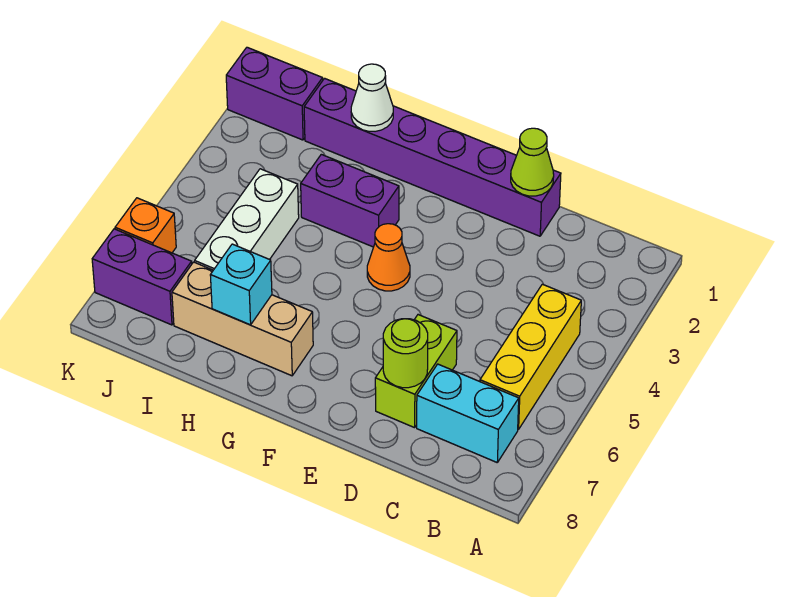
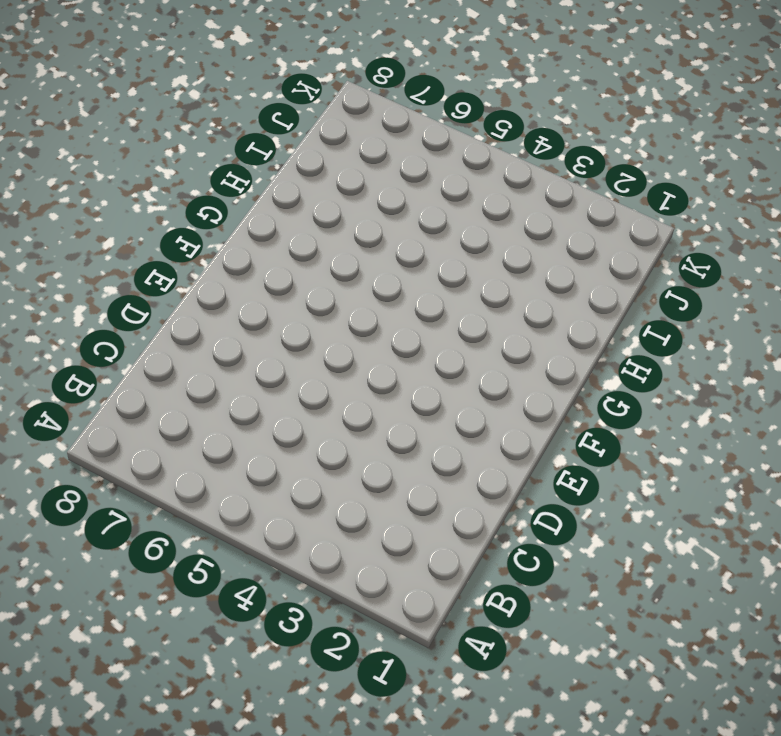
none -> yellow 1x3 brick [480,284,581,429]
none -> cyan 1x2 brick [417,364,519,462]
none -> purple 1x6 brick [304,78,561,236]

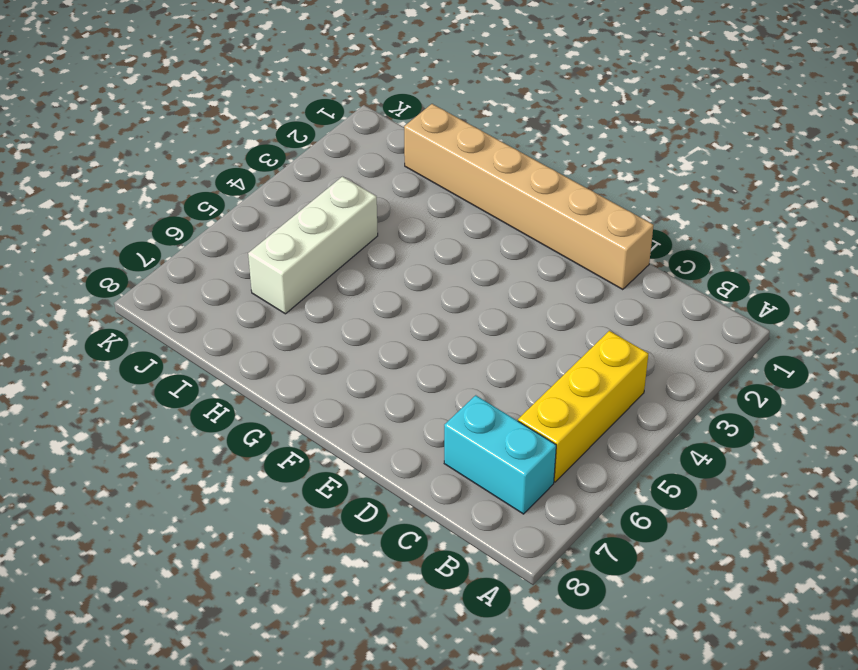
tan 1x6 brick [404,104,654,290] -> purple 1x6 brick [304,78,561,236]
none -> lime 1x2 brick [375,315,457,428]
none -> orange 1x1 cone [367,224,410,291]
none -> purple 1x2 brick [301,154,399,247]

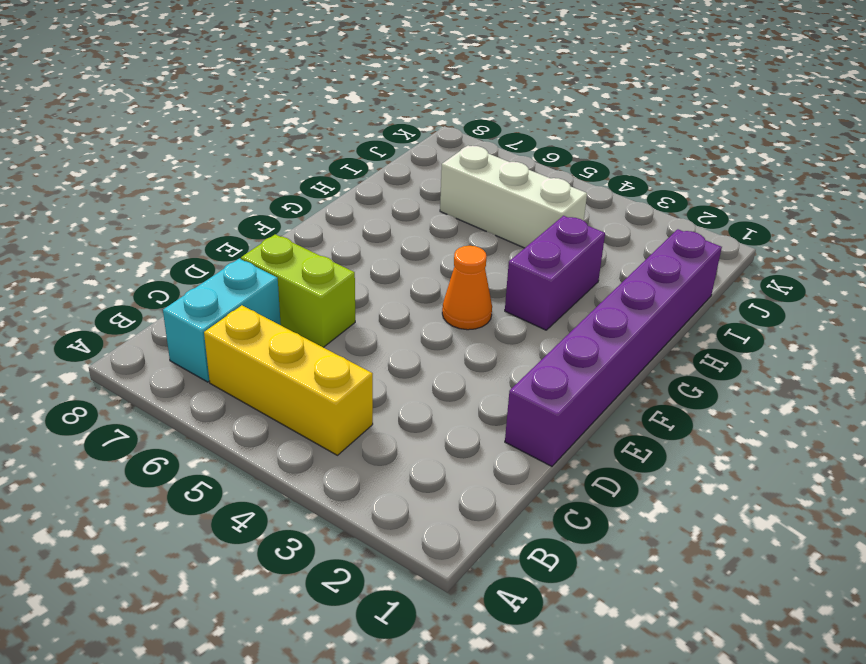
none -> tan 1x3 brick [172,262,313,376]
none -> purple 1x2 brick [226,47,323,140]
none -> purple 1x2 brick [92,229,192,325]

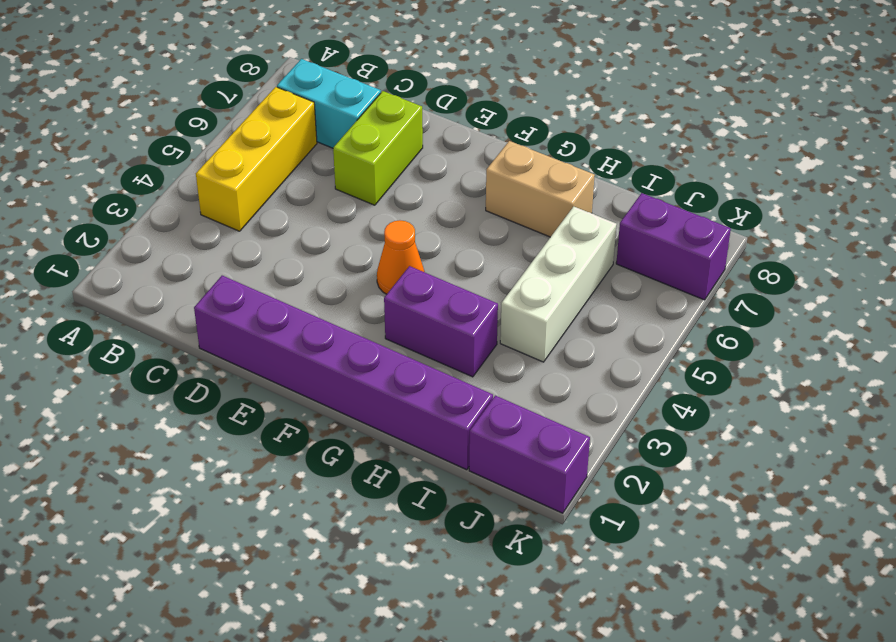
tan 1x2 brick [486,141,595,237] -> tan 1x3 brick [172,262,313,376]
none -> orange 1x1 brick [115,198,176,253]
none -> lime 1x1 cone [511,128,554,196]
none -> lime 1x1 round brick [383,319,428,388]

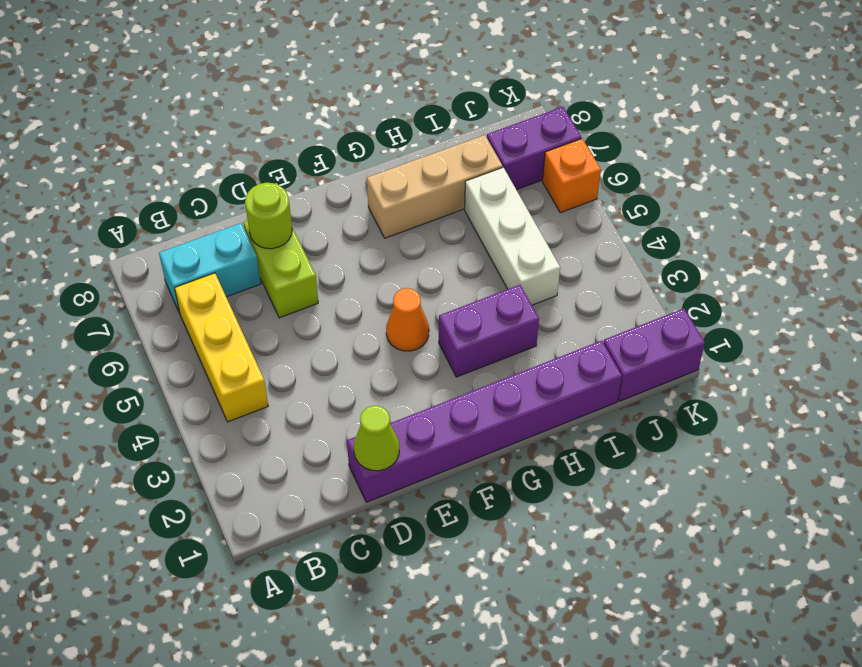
none -> white 1x1 cone [351,64,393,131]
none -> cyan 1x1 brick [210,244,272,325]

